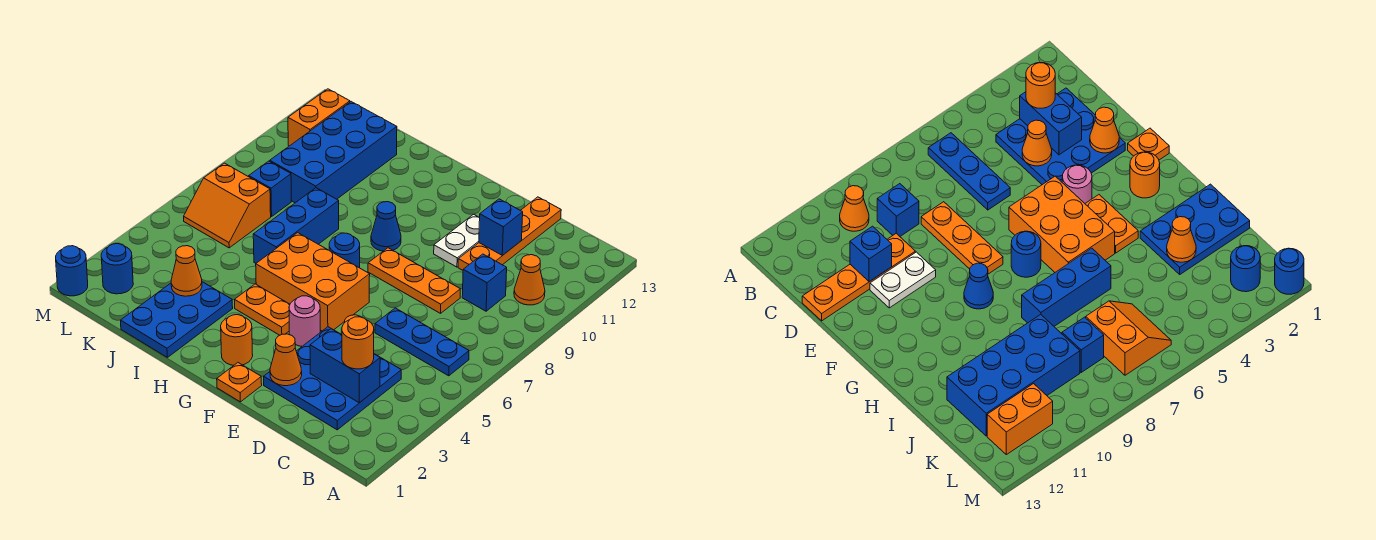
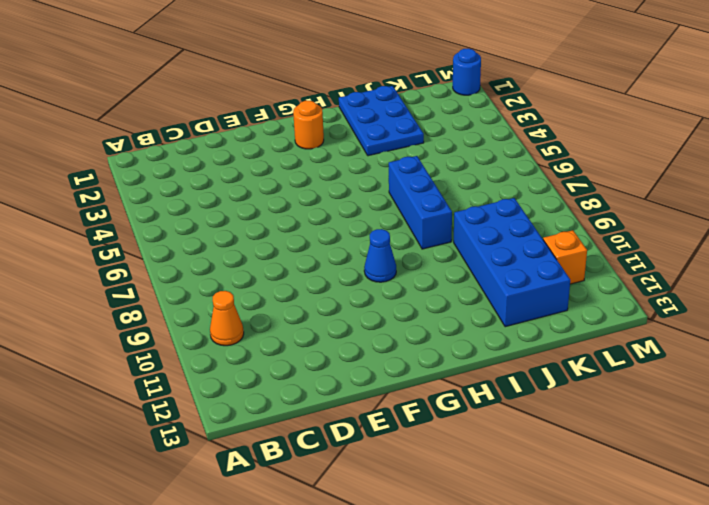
orange 1x1 brick [543,230,587,284] -> orange 1x2 brick [288,89,350,146]
none -> blue 1x3 plate [375,308,469,376]
none -> blue 3x3 plate [264,327,401,430]
none -> blue 1x1 brick [462,254,507,311]

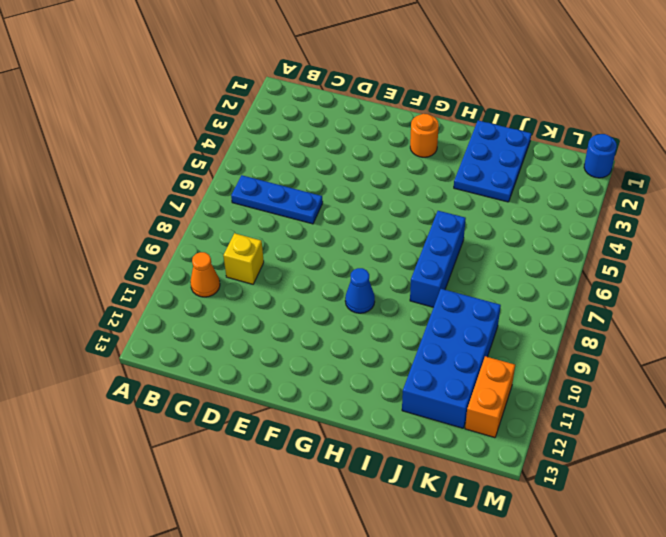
yellow 1x1 brick [223,233,264,284] -> blue 1x1 brick [462,254,507,311]
none -> blue 3x3 plate [264,327,401,430]
none -> orange 1x3 plate [368,248,460,313]
none -> orange 1x4 plate [458,197,561,270]

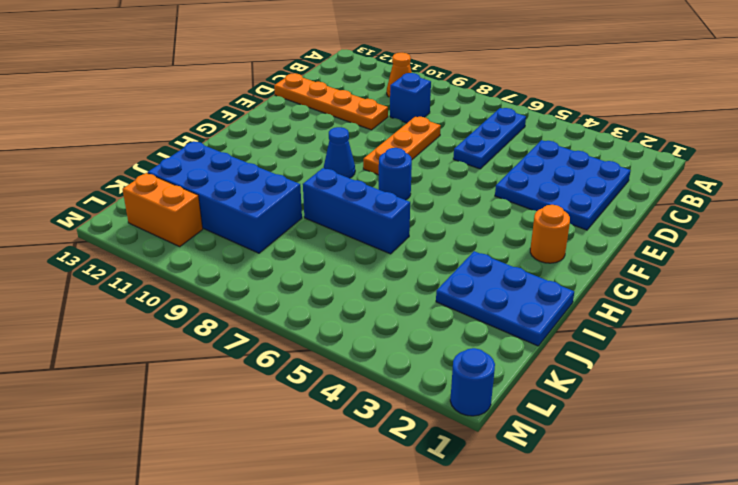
none -> white 1x2 plate [434,214,480,267]
none -> orange 1x1 plate [217,363,262,402]
none -> pink 1x1 round brick [289,296,320,346]

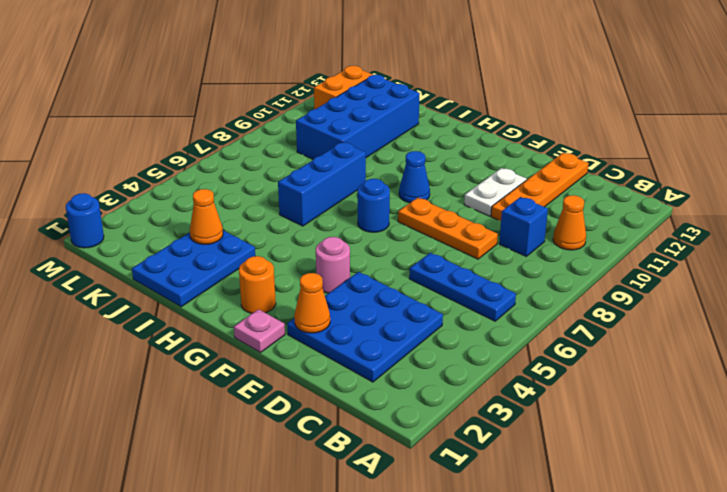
pink 1x1 plate [234,309,285,353] -> orange 1x1 plate [217,363,262,402]
none -> orange 2x3 brick [256,233,370,331]
none -> orange 1x2 plate [235,284,290,335]
none -> orange 2x2 slope [184,163,271,248]

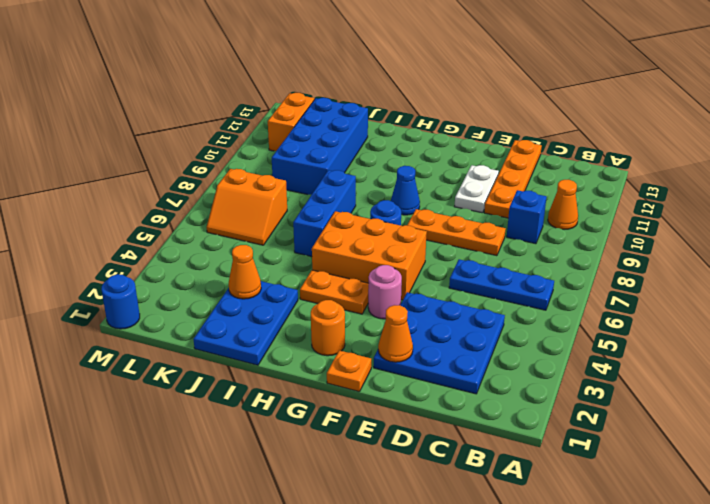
none -> blue 1x1 brick [249,161,291,217]
none -> blue 1x1 round brick [101,244,133,294]
none -> blue 1x2 brick [310,329,380,403]

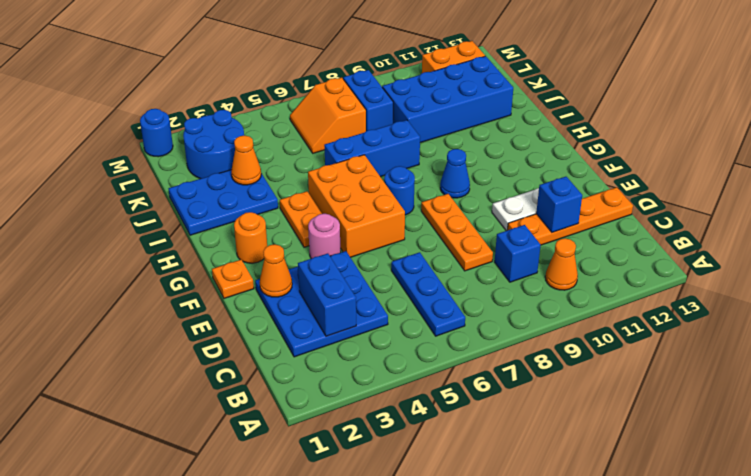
blue 2x2 round brick [183,110,244,179] -> blue 1x1 round brick [101,244,133,294]
blue 1x2 brick [343,70,393,131] -> blue 1x1 brick [249,161,291,217]
none -> orange 1x1 cone [1022,120,1052,166]
none -> orange 1x1 round brick [342,317,374,369]

